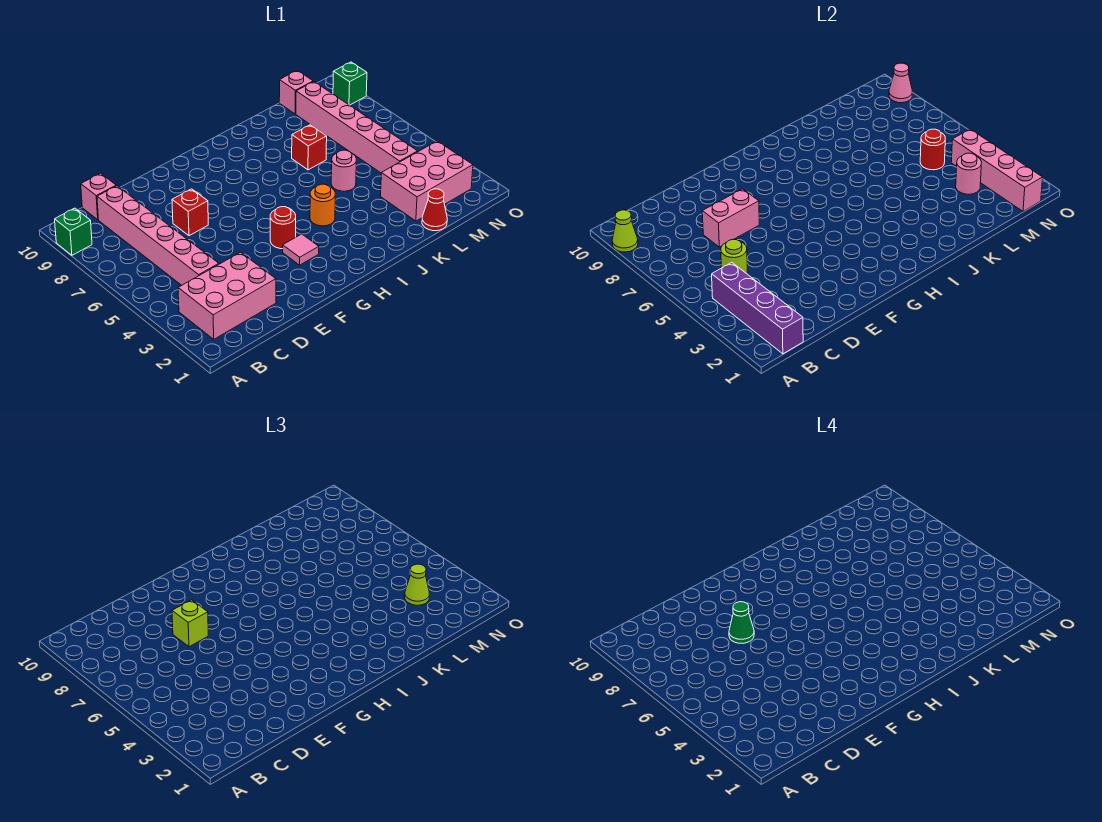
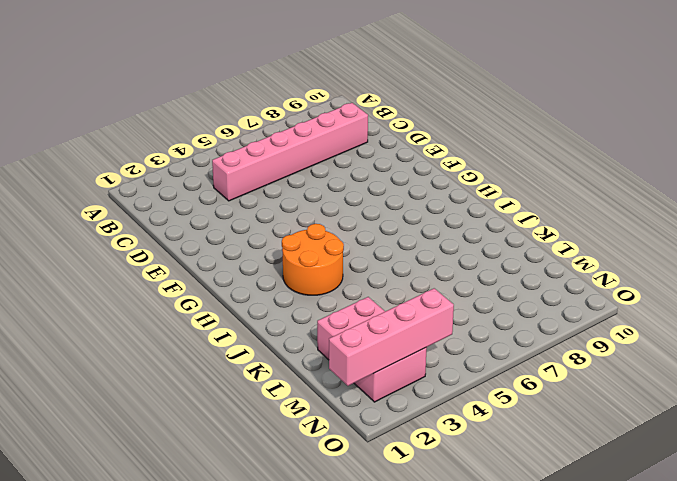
orange 2x2 round brick [282,224,344,295] -> orange 1x1 round brick [310,184,335,226]
none -> green 1x1 brick [55,208,92,255]
none -> pink 2x3 brick [178,252,276,339]
none -> pink 1x1 brick [81,173,116,220]

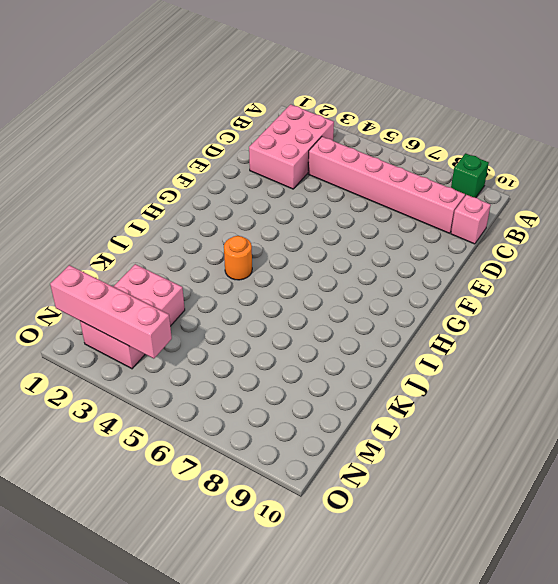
none -> red 1x1 brick [172,189,208,236]
none -> pink 1x1 tile [283,234,319,265]
none -> red 1x1 round brick [270,207,296,249]

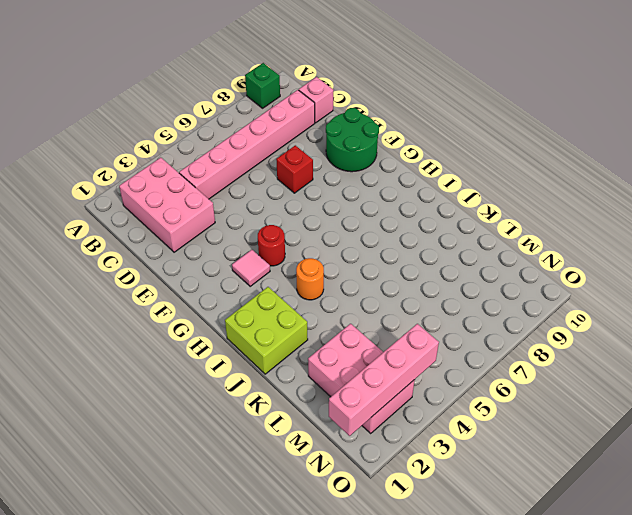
green 2x2 round brick [326,108,379,172] -> none
lime 2x2 brick [225,287,308,374] -> none
none -> pink 1x1 round brick [331,150,356,191]
none -> red 1x1 brick [292,125,327,170]
none -> red 1x1 cone [422,189,447,231]

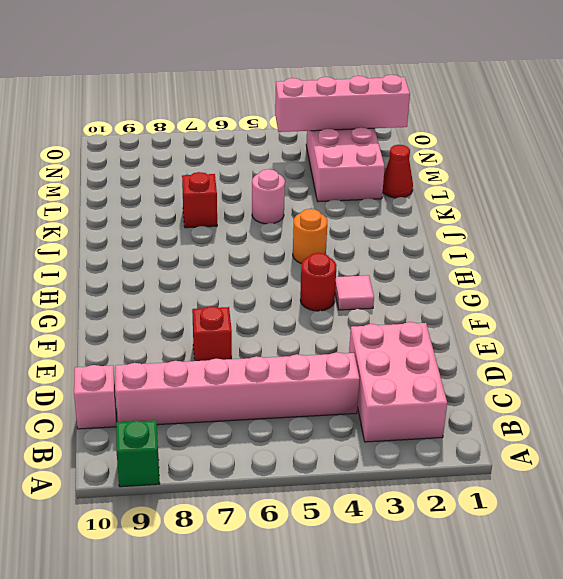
none -> pink 1x6 brick [296,82,418,173]
none -> pink 1x1 brick [279,70,313,114]
none -> green 1x1 brick [333,62,367,105]

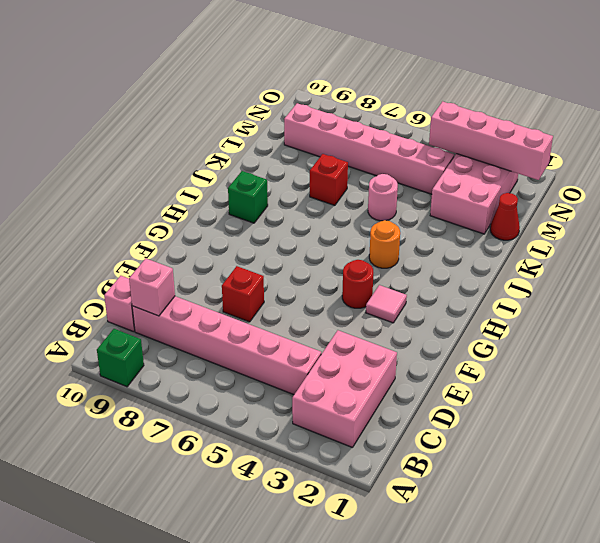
pink 1x1 brick [129,258,175,316] -> pink 1x1 brick moved to [279,70,313,114]
green 1x1 brick [228,171,268,223] -> green 1x1 brick moved to [333,62,367,105]
none -> lime 1x1 cone [612,210,638,252]
none -> purple 1x4 brick [712,263,803,354]
none -> lime 1x1 round brick [721,239,747,274]

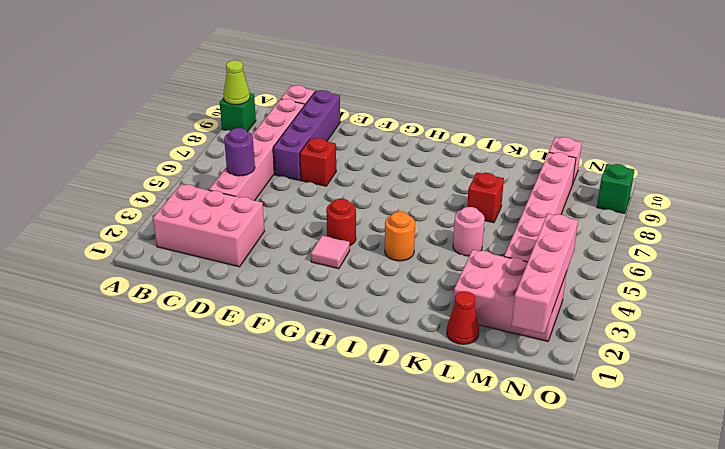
purple 1x1 round brick [224,128,255,176] -> lime 1x1 round brick [721,239,747,274]
purple 1x4 brick [273,90,340,180] -> purple 1x4 brick moved to [712,263,803,354]
none -> pink 1x2 brick [702,189,759,247]
none -> pink 1x1 round brick [956,153,982,194]
none -> red 1x1 round brick [920,129,945,170]

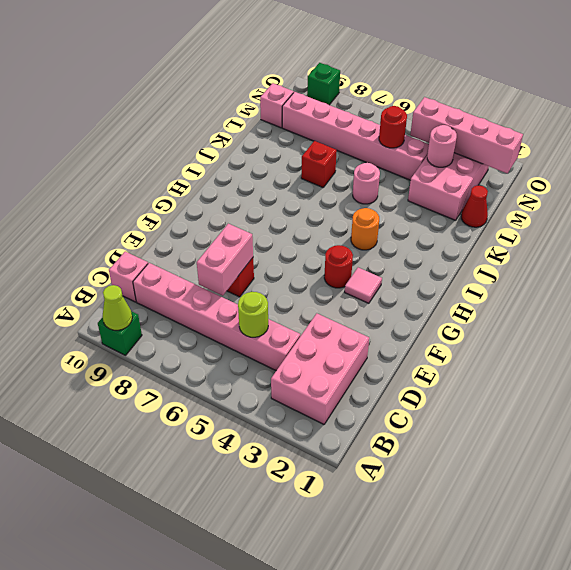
none -> purple 1x4 brick [712,263,803,354]
none -> pink 1x1 cone [889,63,912,103]
none -> lime 1x1 brick [172,600,208,647]

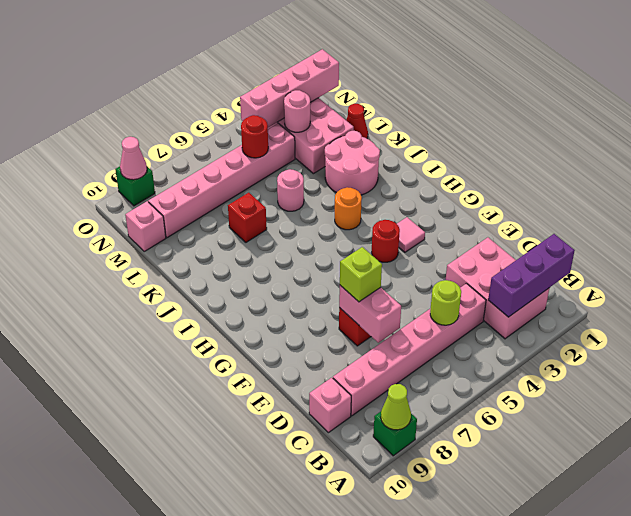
purple 1x3 brick [488,234,575,317] -> purple 1x4 brick [712,263,803,354]
pink 2x2 round brick [325,131,380,195] -> none
none -> lime 1x1 cone [405,564,429,605]
none -> green 1x1 cone [729,602,754,643]

